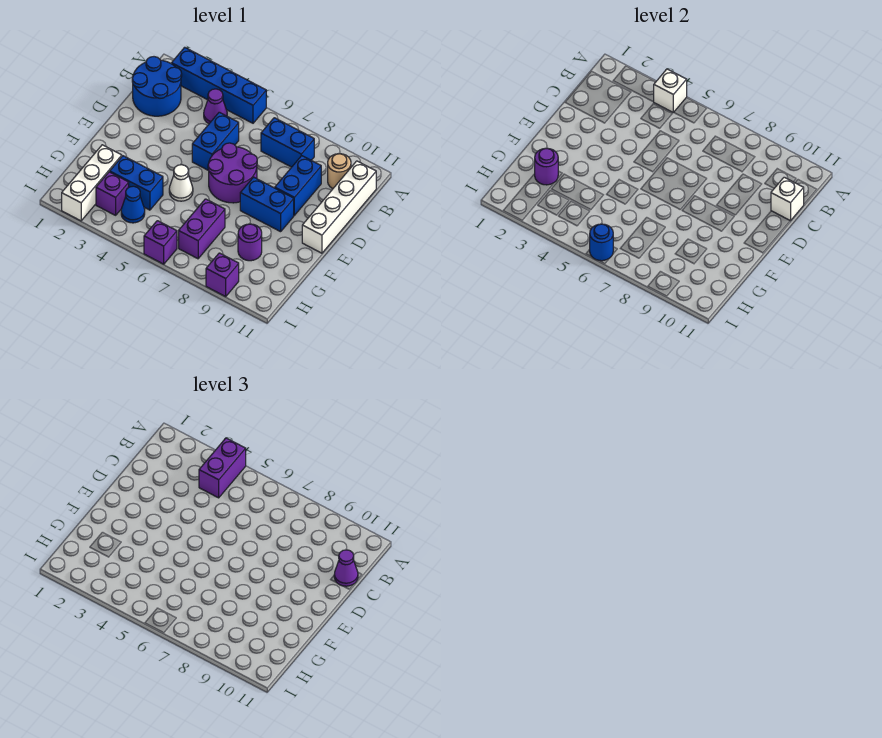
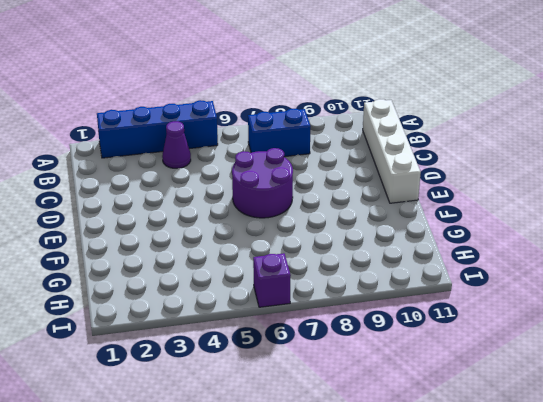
none -> blue 2x2 round brick [132,57,182,116]
none -> tan 1x1 round brick [328,154,351,189]
none -> blue 1x2 brick [192,112,239,171]

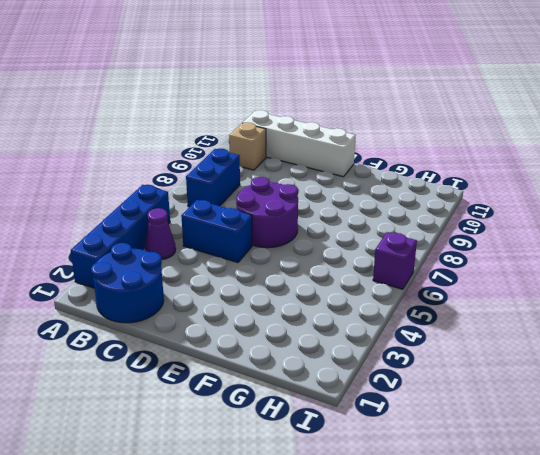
tan 1x1 brick [229,122,266,170] -> tan 1x1 round brick [328,154,351,189]
none -> blue 1x2 brick [275,156,321,215]
none -> blue 1x2 brick [240,177,294,232]
none -> white 1x1 cone [169,165,193,201]

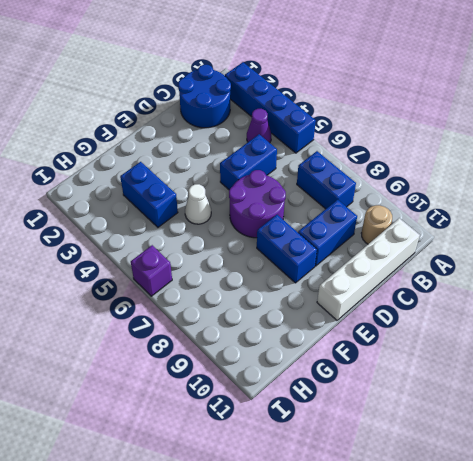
none -> white 1x3 brick [62,145,122,221]
none -> purple 1x2 brick [179,199,225,259]
none -> purple 1x1 round brick [238,224,262,261]

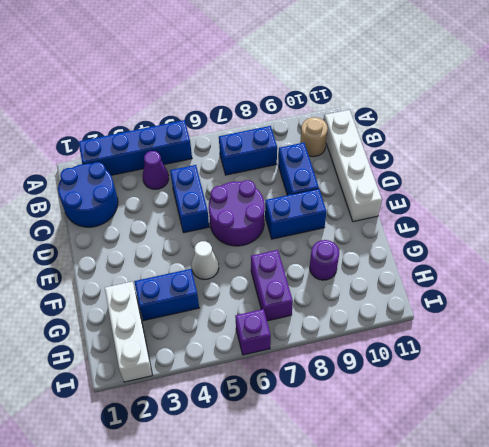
none -> purple 1x1 brick [96,172,129,215]
none -> blue 1x1 cone [121,186,145,223]
none -> purple 1x1 brick [206,253,239,297]

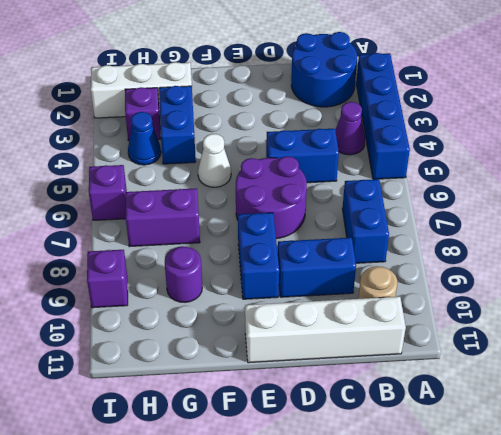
none -> white 1x1 brick [654,69,687,113]
none -> white 1x1 brick [771,177,804,221]
none -> purple 1x1 round brick [535,148,558,185]

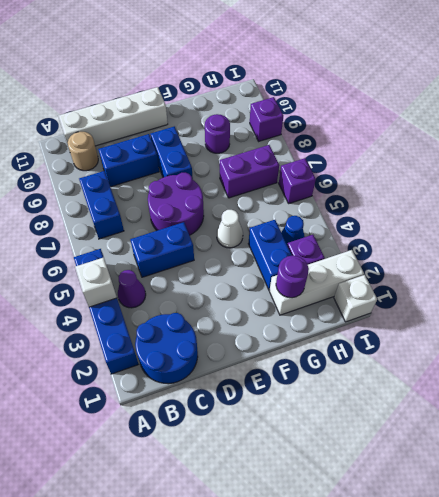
white 1x1 brick [334,275,377,322] -> white 1x1 brick moved to [771,177,804,221]
none -> blue 1x1 round brick [590,224,613,261]
none -> purple 1x2 brick [199,438,246,498]
none -> purple 1x1 cone [334,550,358,586]

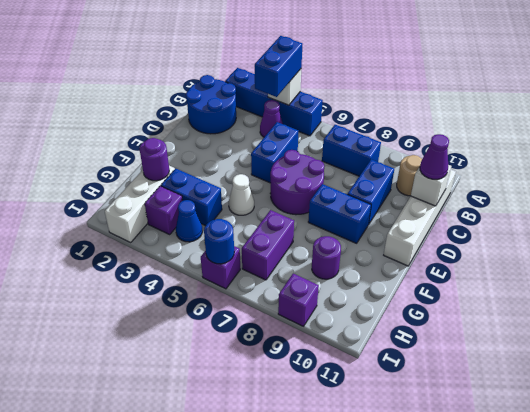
blue 1x2 brick [255,36,302,97] -> purple 1x2 brick [199,438,246,498]

